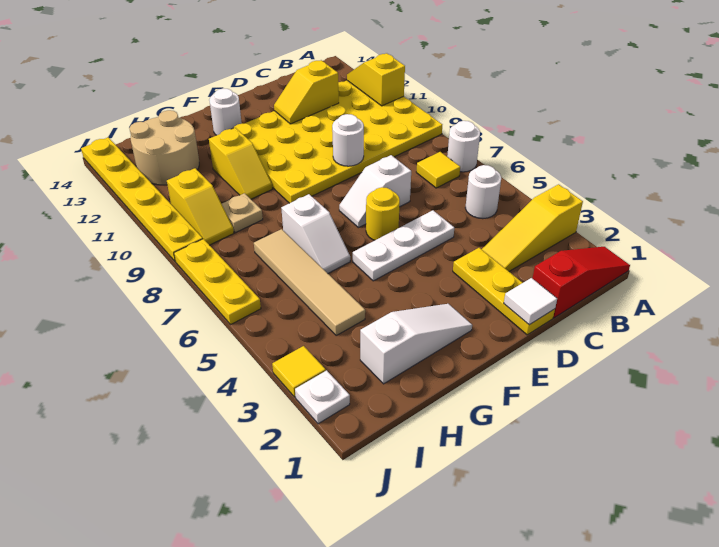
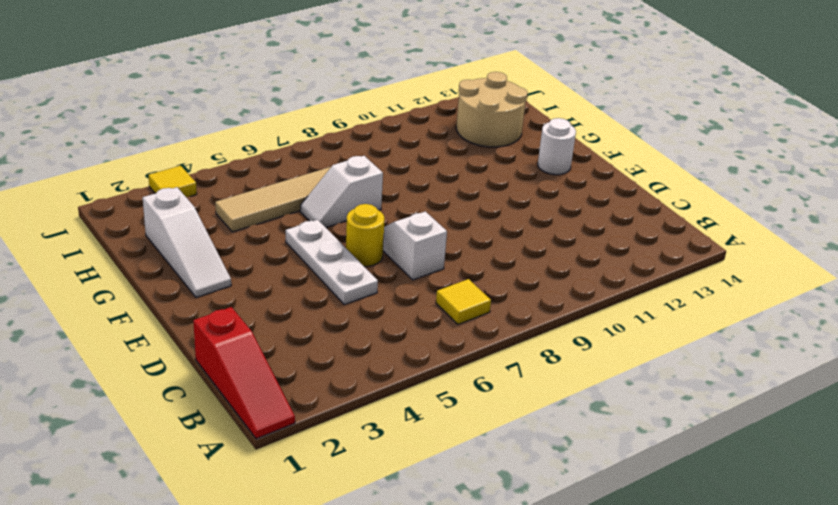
none -> yellow 1x3 slope [482,184,583,271]
none -> white 1x1 round brick [447,121,480,172]
none -> yellow 4x6 plate [234,81,442,203]

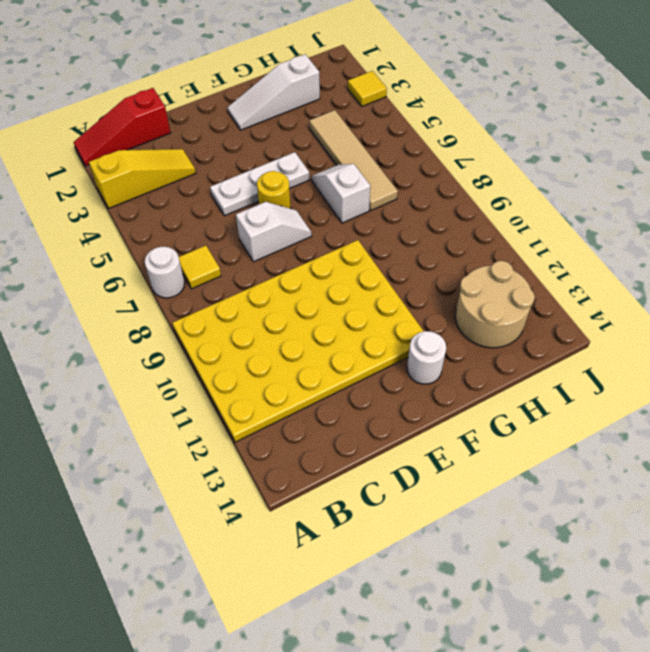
none -> white 1x1 round brick [465,165,501,219]
none -> yellow 1x3 plate [453,248,555,335]
none -> yellow 1x2 slope [209,128,272,199]

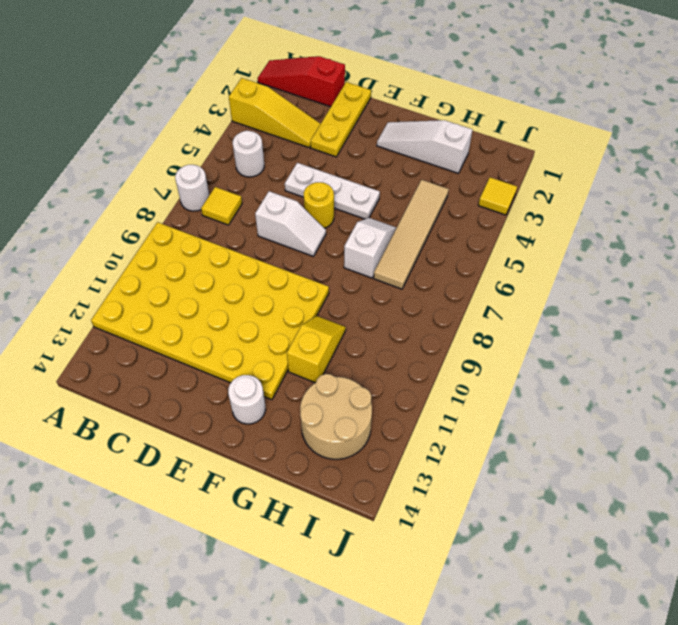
none -> tan 1x1 plate [222,193,263,233]
none -> yellow 1x2 slope [167,168,234,245]
none -> white 1x1 plate [295,370,350,424]

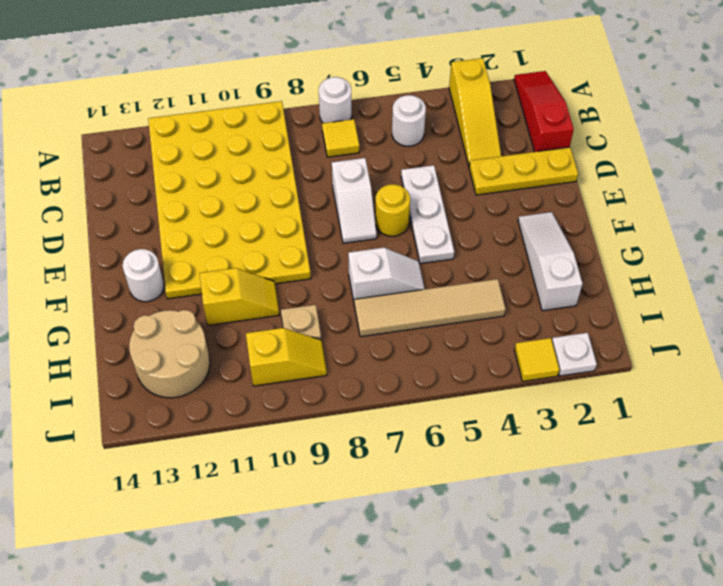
none -> yellow 1x3 plate [174,239,261,324]
none -> yellow 1x6 plate [81,137,203,261]
none -> yellow 1x2 slope [347,53,405,106]

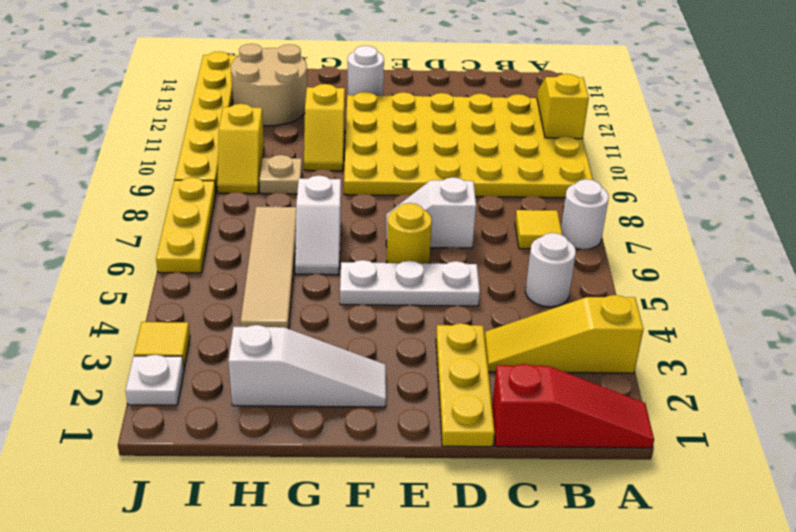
none -> yellow 1x2 slope [274,60,339,124]
none -> white 1x1 tile [504,278,557,325]
none -> white 1x1 round brick [332,114,364,166]

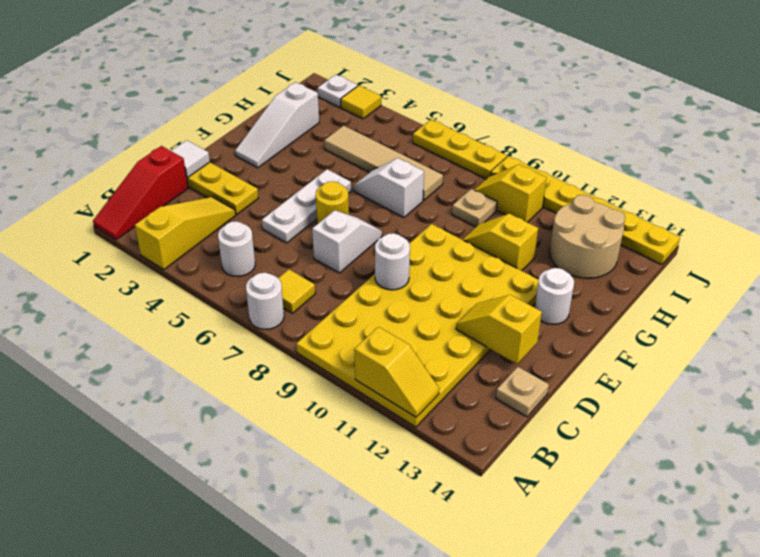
tan 1x1 plate [496,367,549,417] -> none
yellow 1x2 slope [456,295,542,364] -> yellow 1x2 slope turned to [274,60,339,124]

